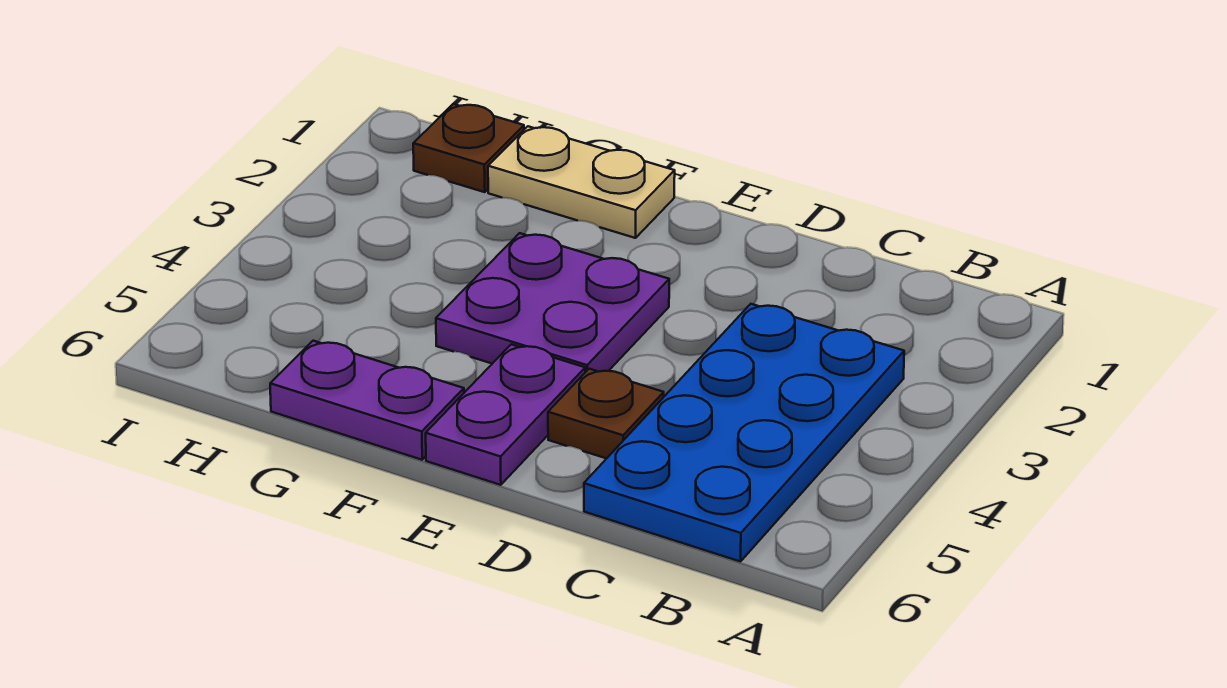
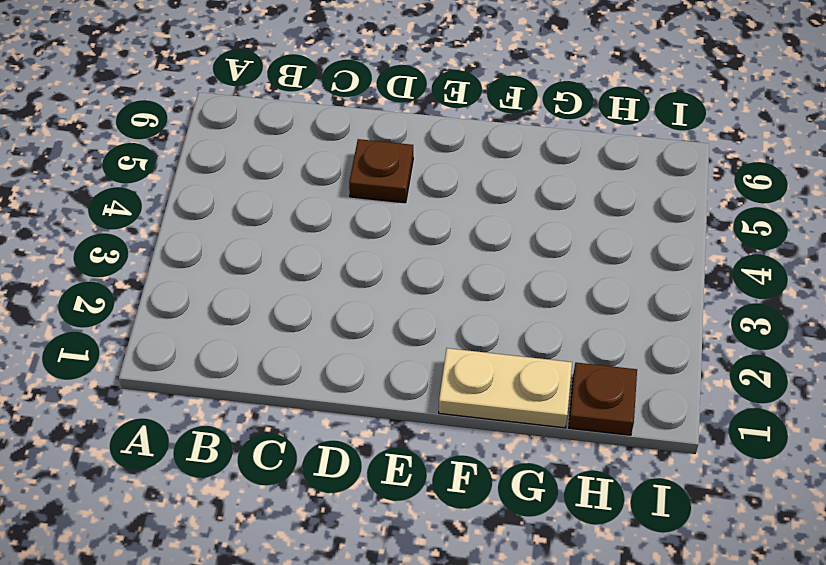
none -> blue 2x4 plate [584,304,904,562]
none -> purple 2x2 plate [436,233,669,372]

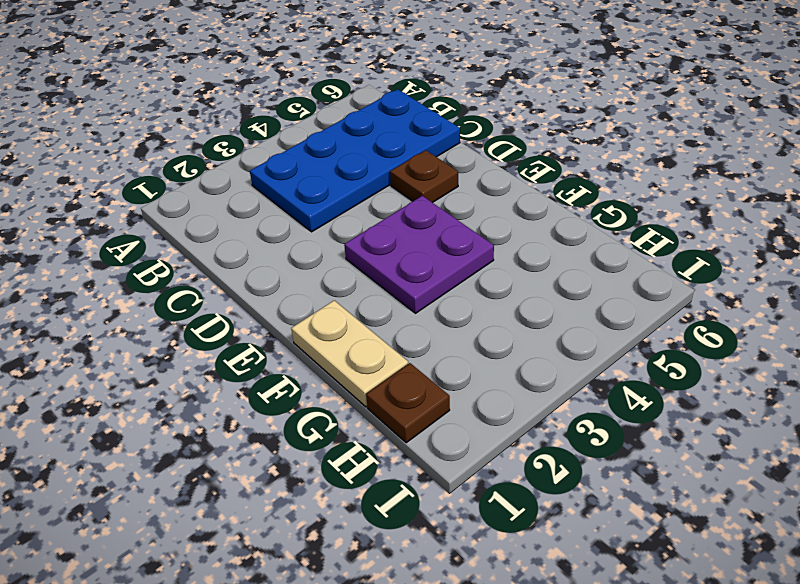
none -> purple 1x2 plate [426,344,585,485]
none -> purple 1x2 plate [270,341,464,460]

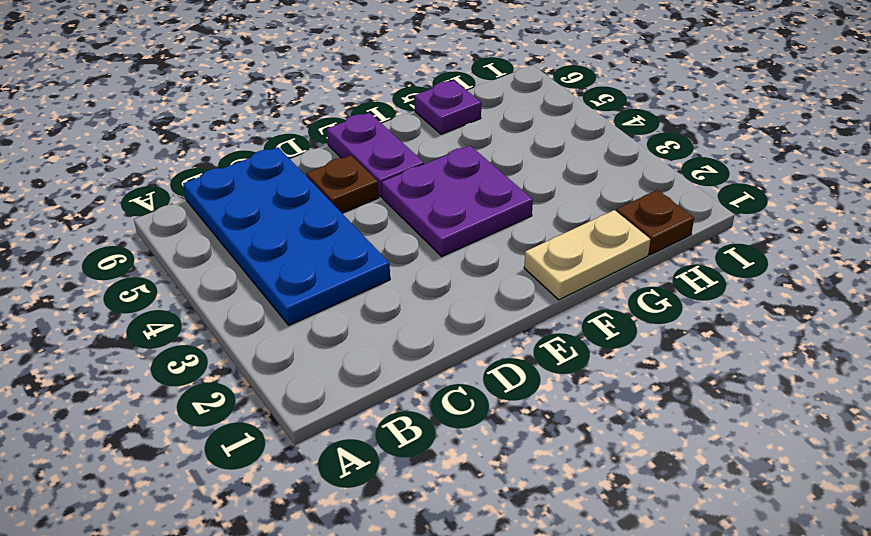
purple 1x1 plate [414,80,481,134] -> purple 1x2 plate [270,341,464,460]

